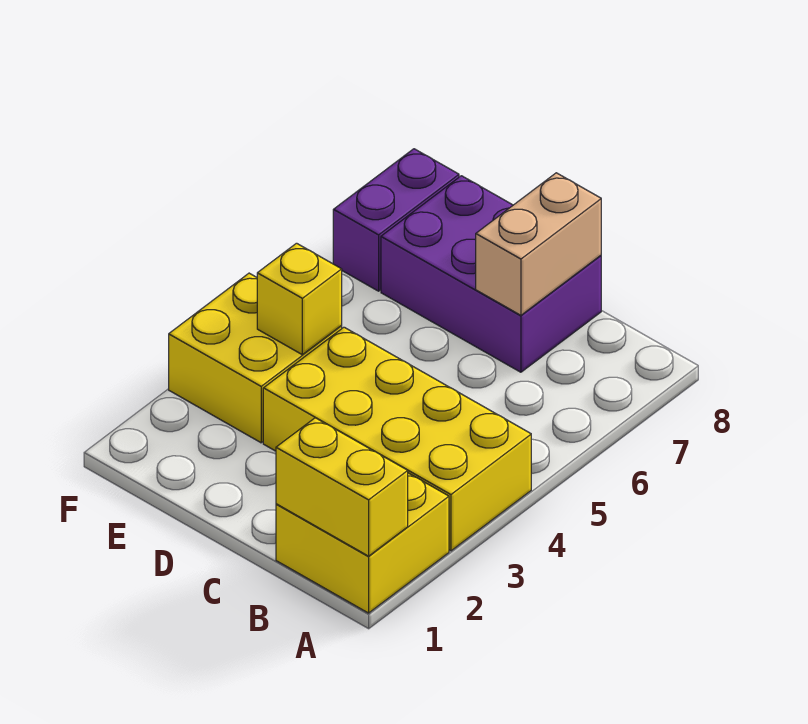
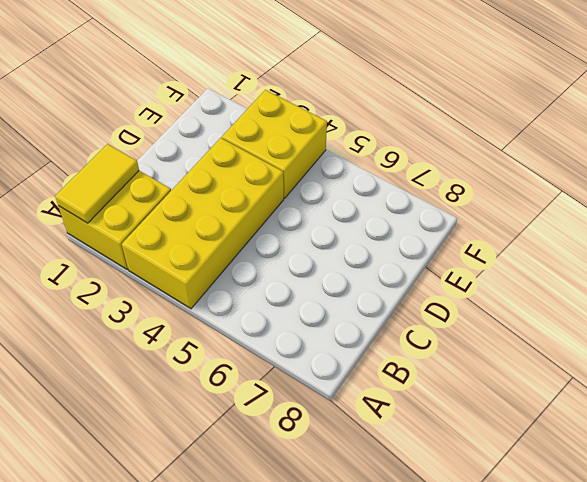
yellow 1x2 tile [55,144,139,223] -> yellow 1x2 brick [276,418,408,556]
none -> purple 2x3 brick [381,176,601,372]
none -> purple 1x2 brick [333,149,459,291]

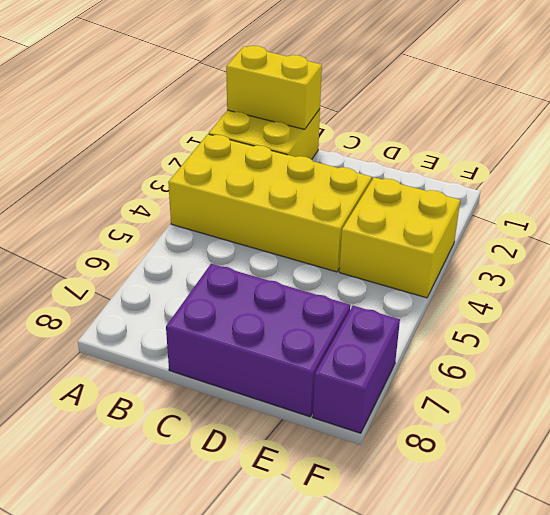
none -> tan 1x2 brick [476,173,601,315]
none -> yellow 1x1 brick [257,243,342,355]

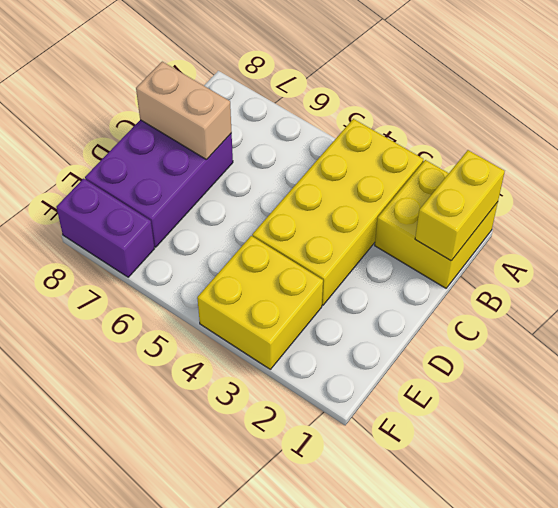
none -> yellow 1x1 brick [257,243,342,355]

